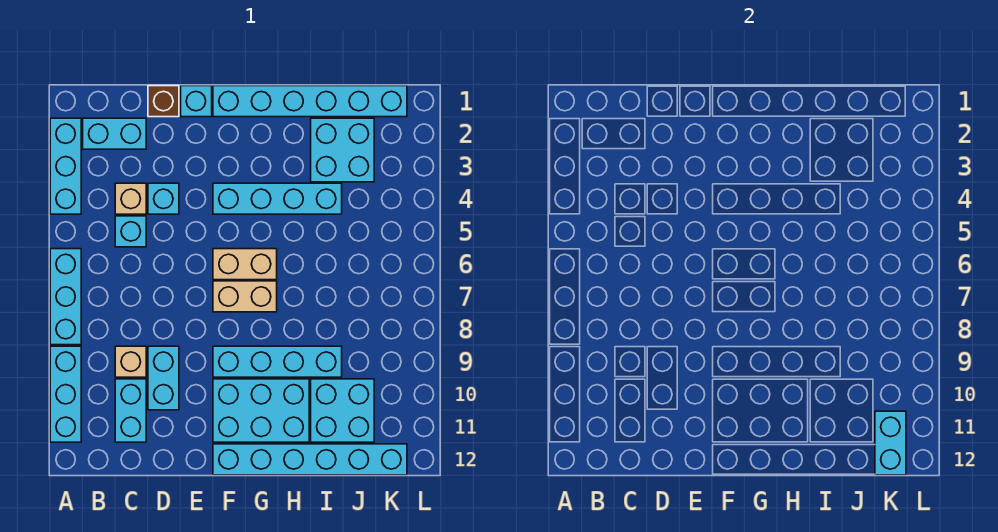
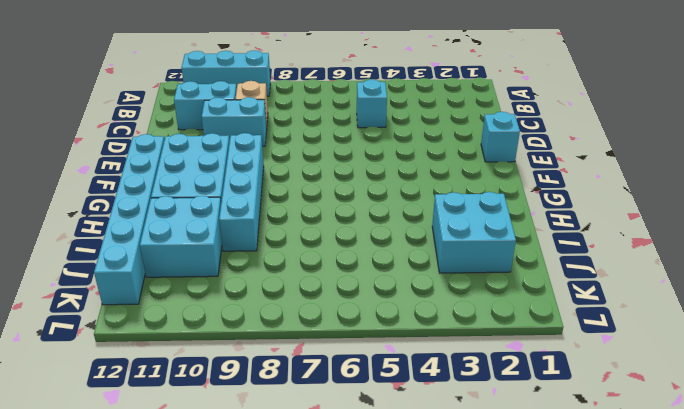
none -> cyan 1x3 brick [50,118,81,214]
none -> cyan 1x3 brick [50,249,81,345]
none -> cyan 1x2 brick [83,118,146,149]

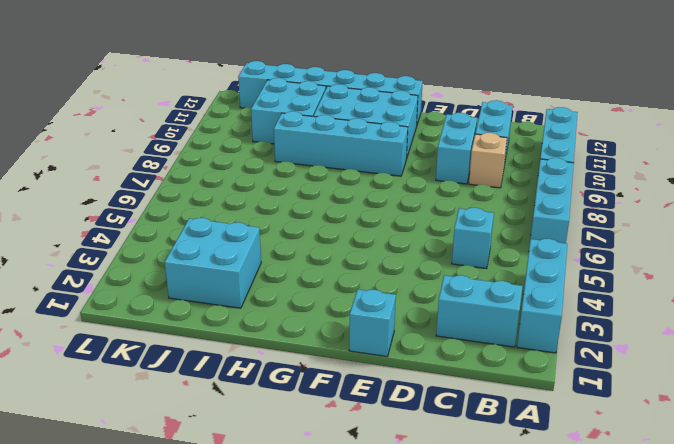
none -> tan 1x1 brick [115,183,146,214]
none -> brown 1x1 brick [148,86,179,117]
none -> cyan 1x1 brick [148,183,179,214]

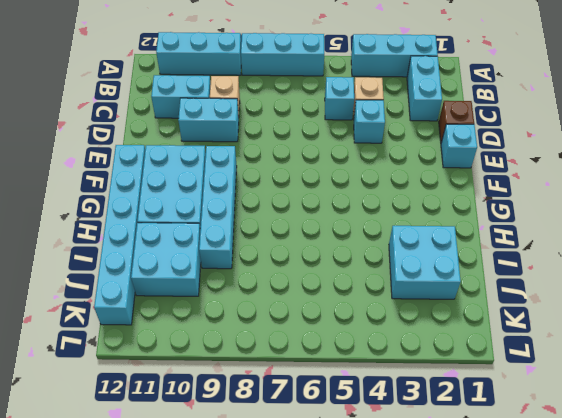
none -> cyan 1x6 brick [213,86,407,117]
none -> cyan 1x4 brick [213,183,342,214]
none -> tan 1x2 brick [213,249,277,280]

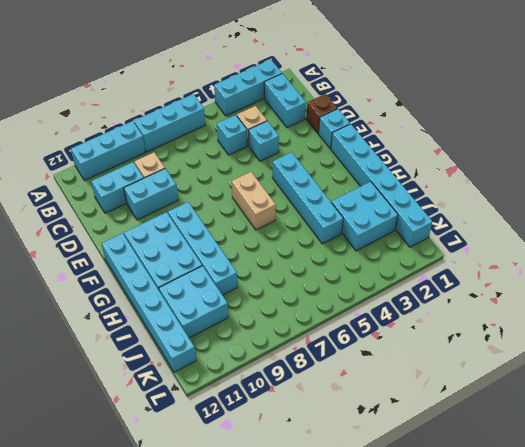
none -> tan 1x2 brick [213,281,277,312]
none -> cyan 1x2 brick [875,411,906,475]

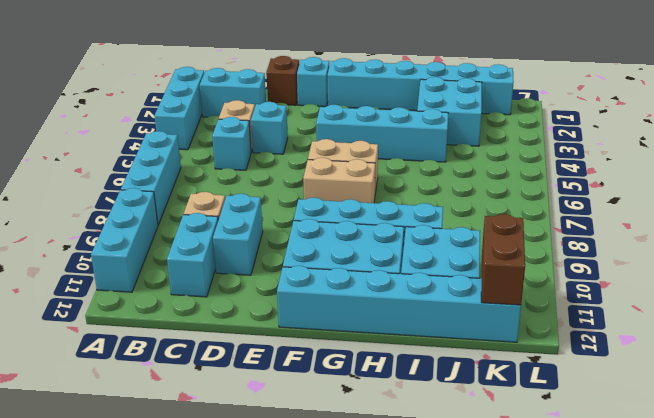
brown 1x2 brick [481,214,525,305] -> cyan 1x2 brick [875,411,906,475]

